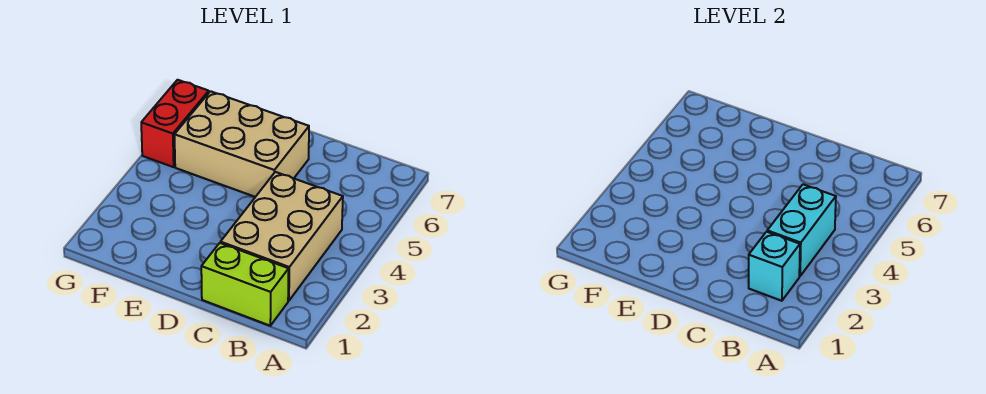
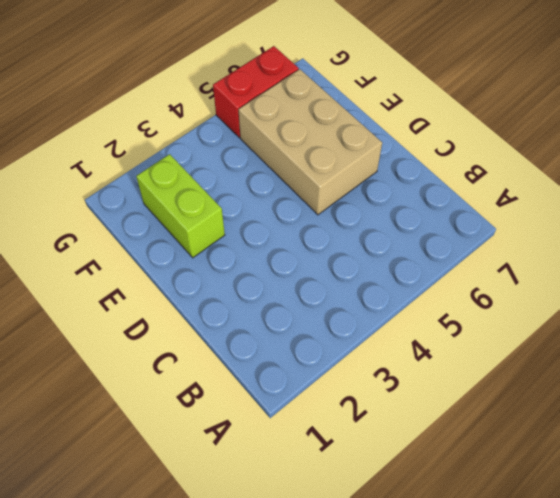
lime 1x2 brick [136,154,225,258] -> lime 1x2 brick moved to [201,243,289,326]
none -> tan 2x3 brick [221,172,343,301]
none -> cyan 1x1 brick [749,232,800,301]

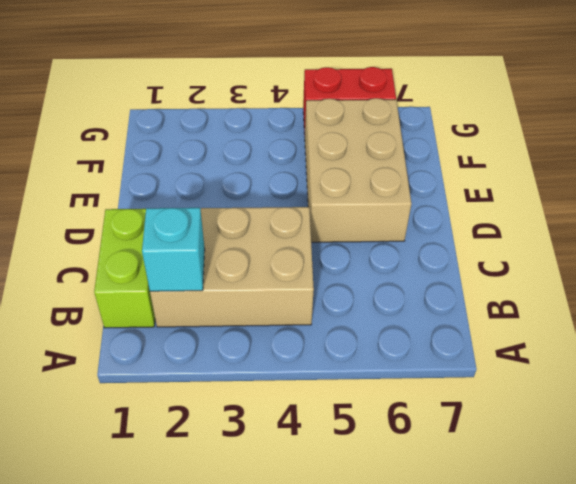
none -> cyan 1x2 brick [767,184,836,276]

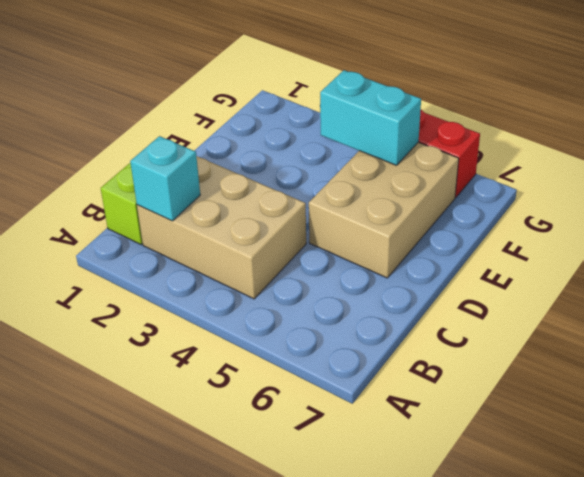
cyan 1x2 brick [320,70,421,165] -> cyan 1x2 brick moved to [767,184,836,276]

